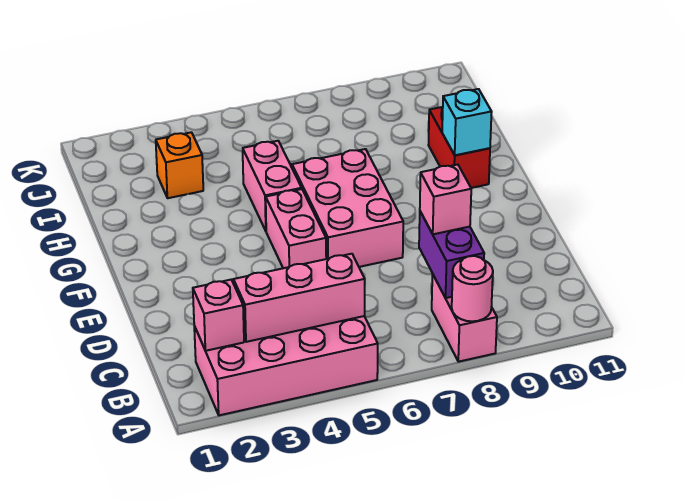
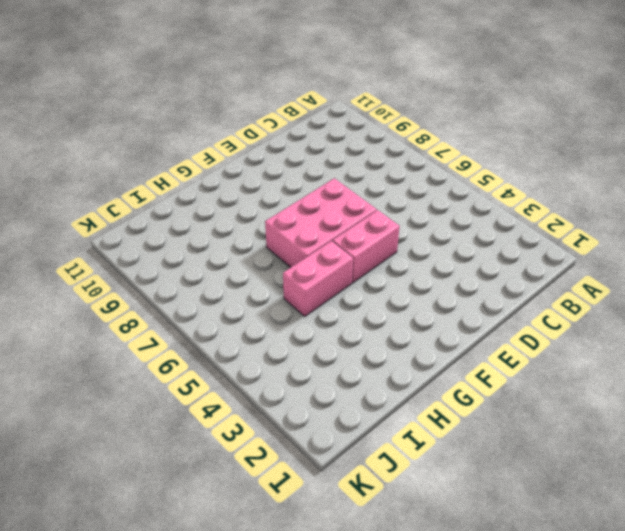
none -> pink 2x4 brick [194,316,378,415]
none -> pink 1x2 brick [432,274,497,362]
none -> red 1x2 brick [429,107,490,188]

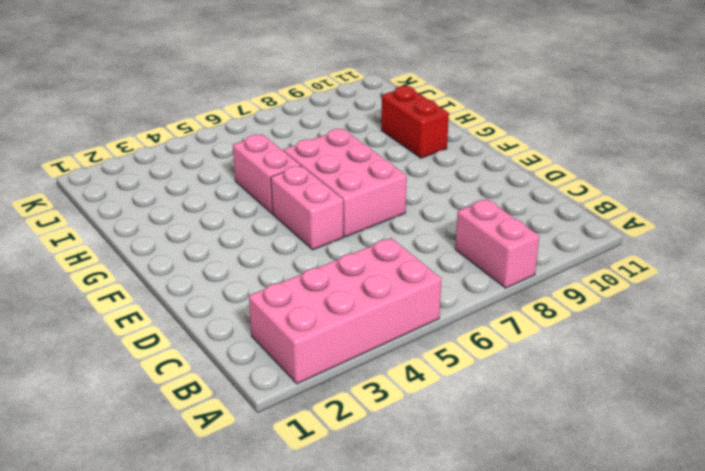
none -> orange 1x1 brick [156,132,203,198]
none -> pink 1x1 round brick [452,256,493,321]
none -> pink 1x1 brick [193,280,244,351]

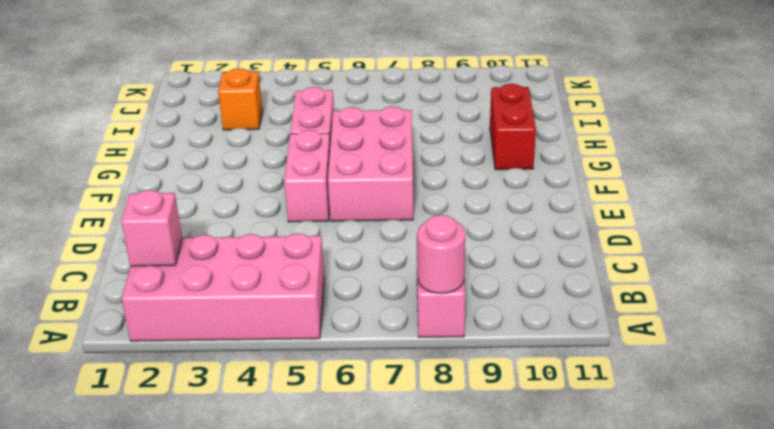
none -> pink 1x3 brick [233,254,365,342]
none -> purple 1x2 brick [419,212,484,298]
none -> cyan 1x1 brick [442,89,492,155]

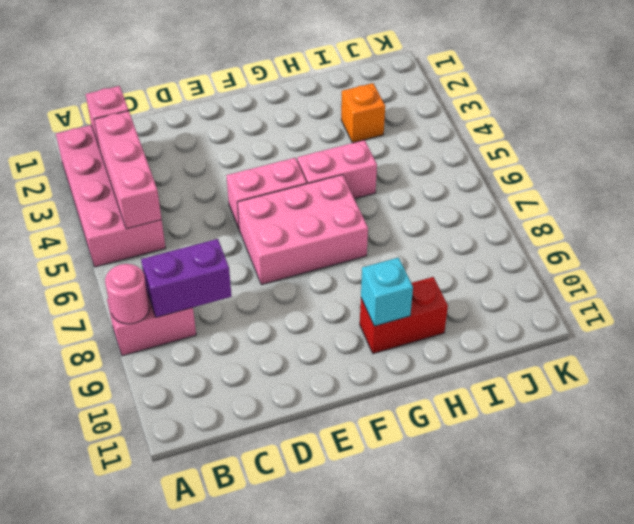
none -> pink 1x1 brick [420,165,471,234]

